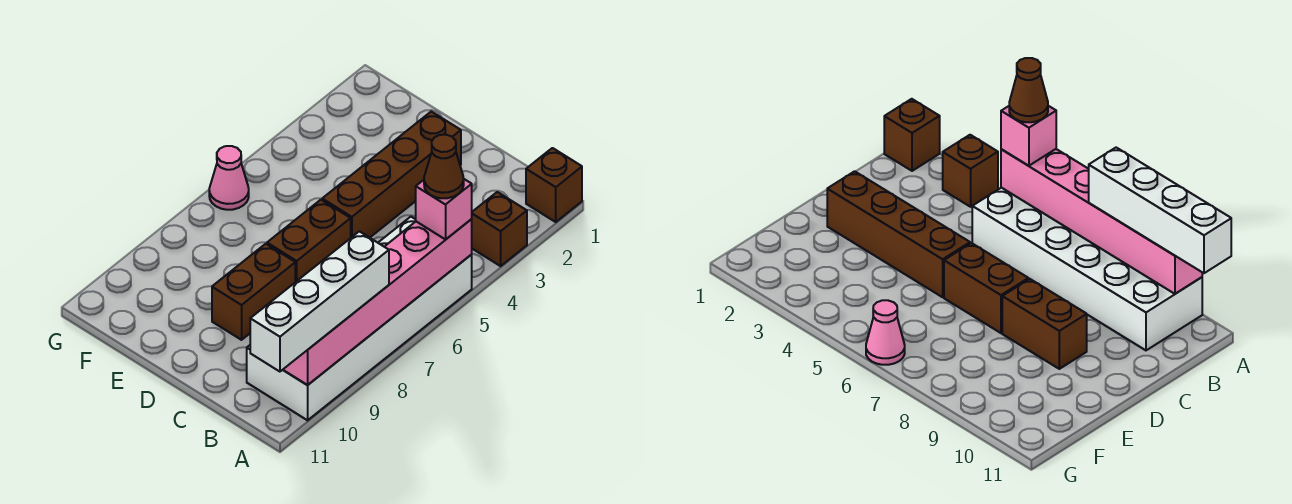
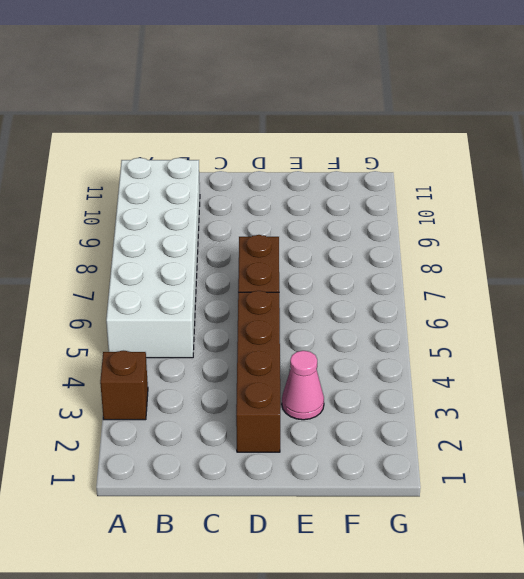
pink 1x1 cone [282,351,324,420] -> pink 1x1 cone moved to [209,146,249,210]
none -> brown 1x1 brick [526,148,582,222]
none -> brown 1x2 brick [212,244,295,340]

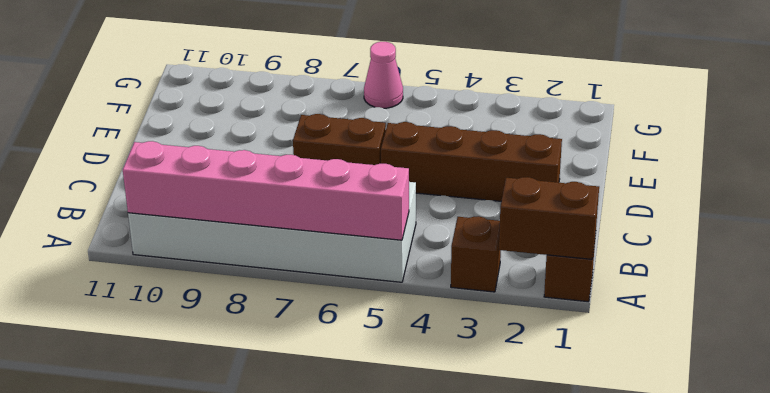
brown 1x2 brick [499,177,599,259] -> brown 1x2 brick moved to [212,244,295,340]
none -> pink 1x1 brick [416,179,472,239]
none -> white 1x4 brick [250,231,389,372]

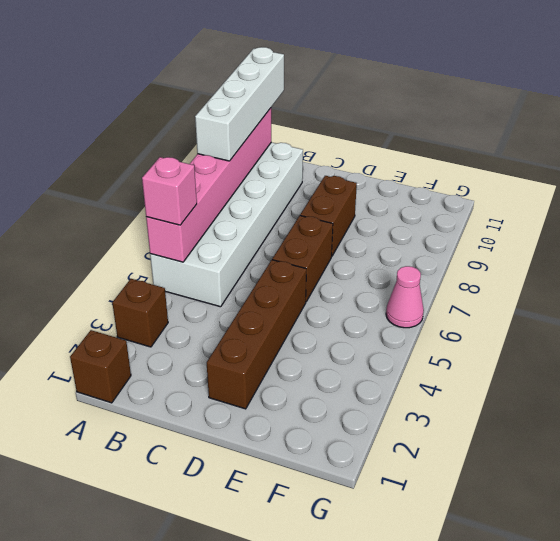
none -> brown 1x1 cone [424,135,464,198]

